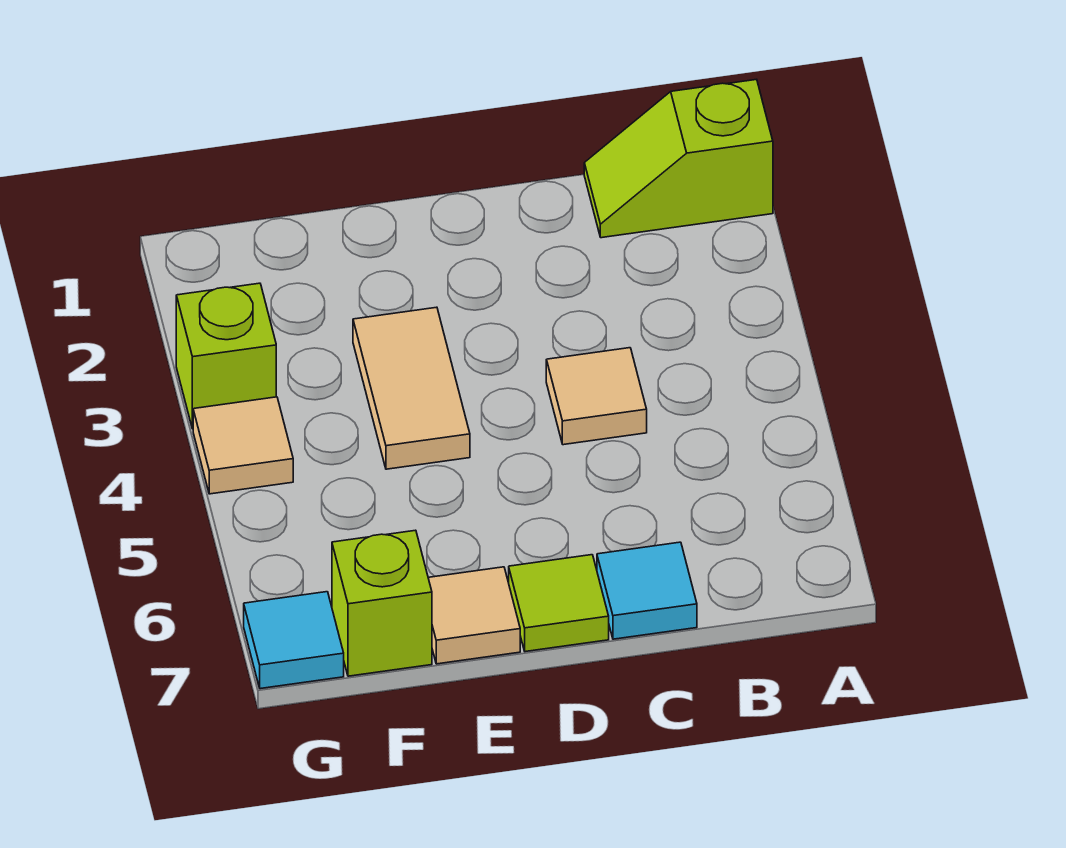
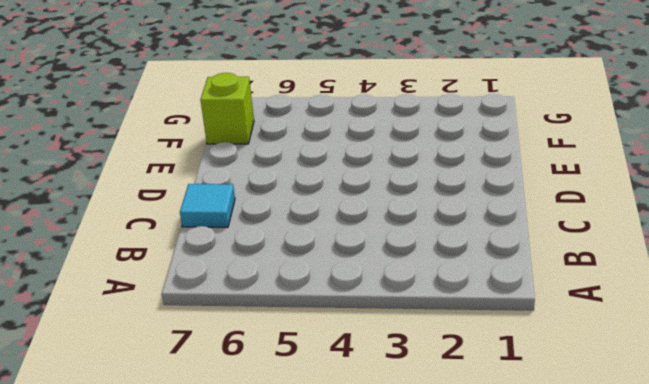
none -> lime 1x2 slope [584,79,773,238]
none -> tan 1x1 tile [546,348,647,445]

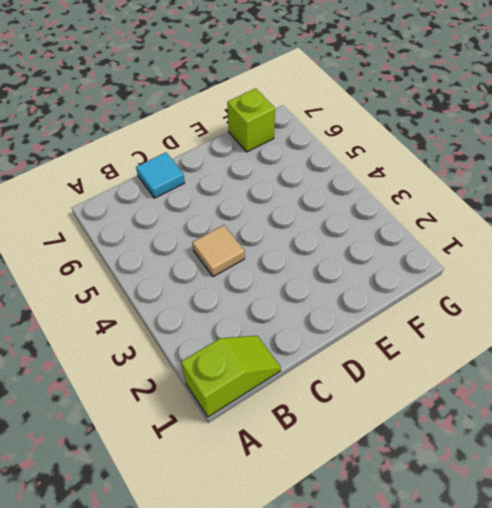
none -> lime 1x1 tile [509,555,609,652]
none -> tan 1x2 tile [353,307,470,469]

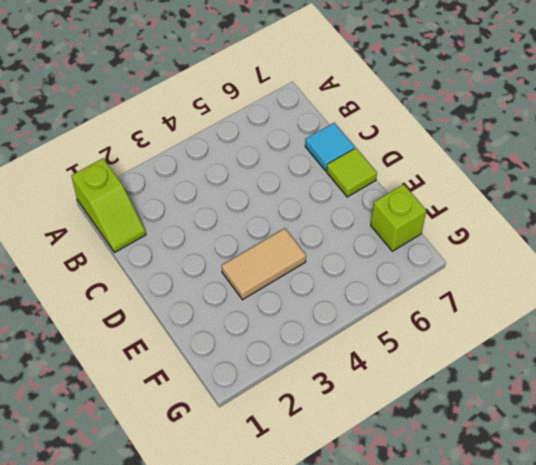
none -> tan 1x1 tile [546,348,647,445]
none -> tan 1x1 tile [428,567,520,664]

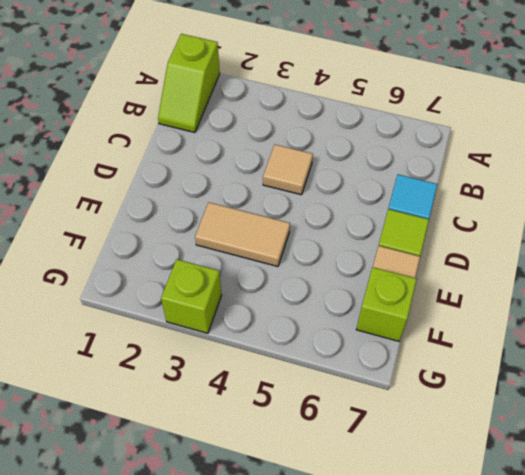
none -> tan 1x1 tile [193,397,293,494]
none -> cyan 1x1 tile [244,592,344,689]

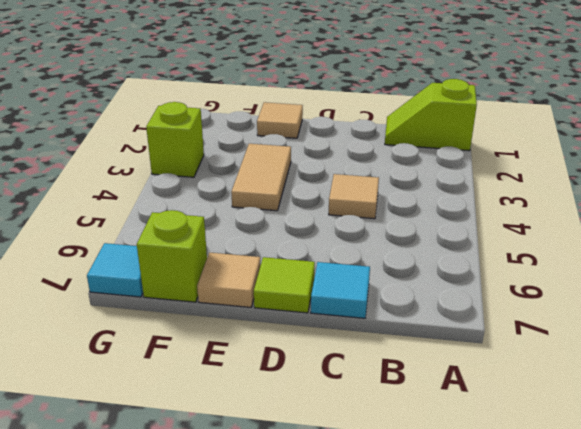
tan 1x1 tile [257,102,303,138] -> tan 1x1 tile moved to [193,397,293,494]

